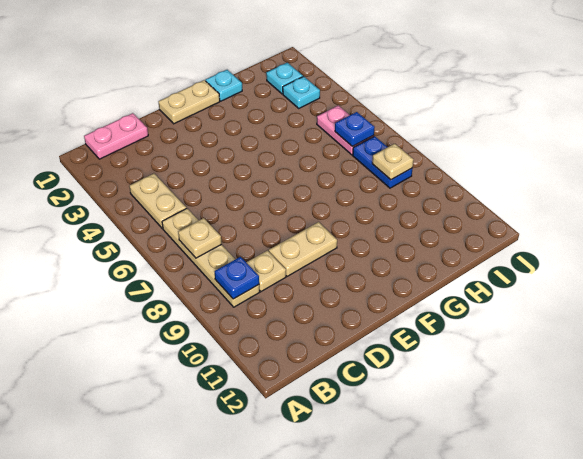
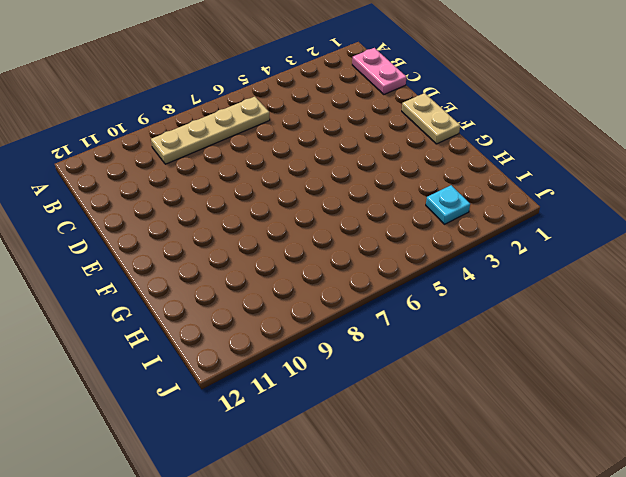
none -> tan 1x2 plate [129,174,186,228]
none -> tan 1x1 plate [246,251,286,291]
none -> tan 1x2 plate [269,222,337,276]

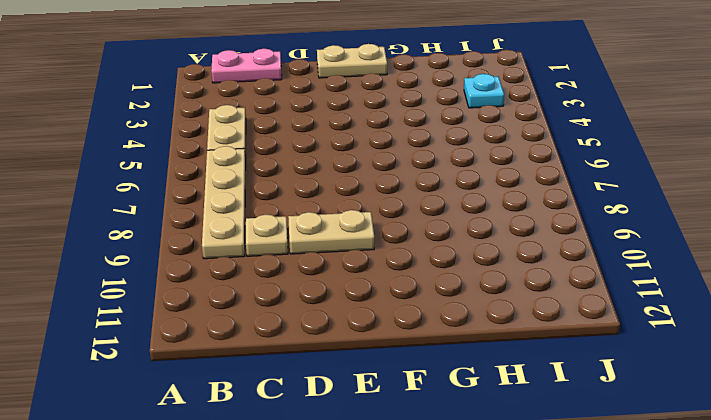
none -> cyan 1x1 plate [206,70,242,101]
none -> cyan 1x1 plate [266,63,303,94]
none -> pink 1x2 plate [317,105,374,155]

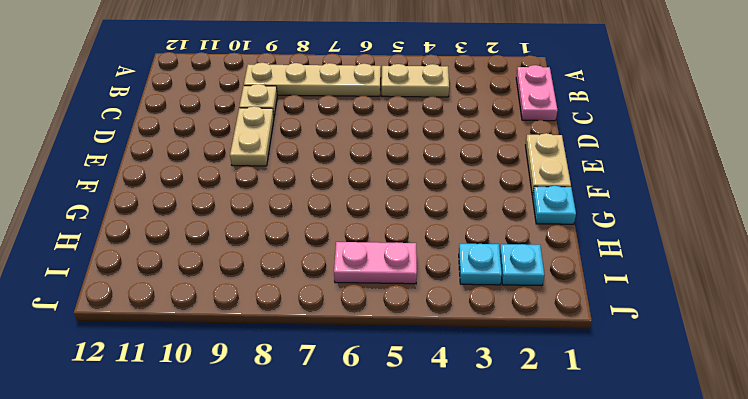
none -> blue 1x2 plate [353,136,413,188]
none -> tan 1x1 plate [178,218,222,258]
none -> blue 1x1 plate [215,257,259,299]

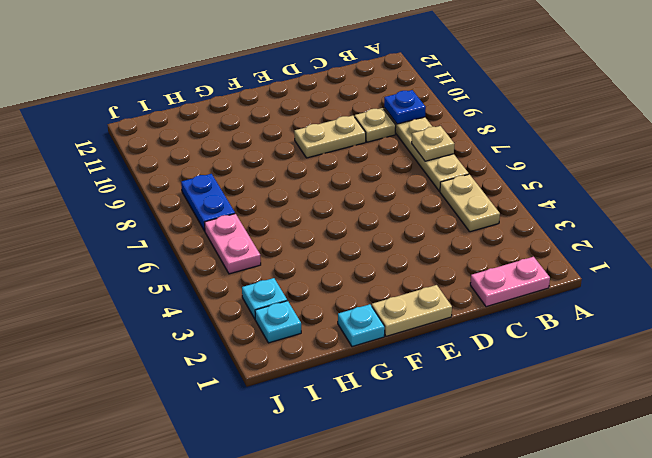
none -> blue 1x1 plate [335,112,375,146]
none -> tan 1x1 plate [372,144,413,180]

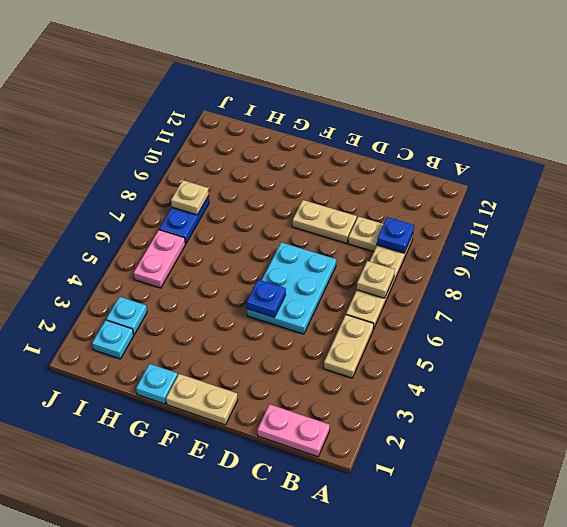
cyan 2x3 plate [247,242,336,334] -> none
blue 1x1 plate [247,279,286,317] -> blue 1x1 plate moved to [335,112,375,146]

